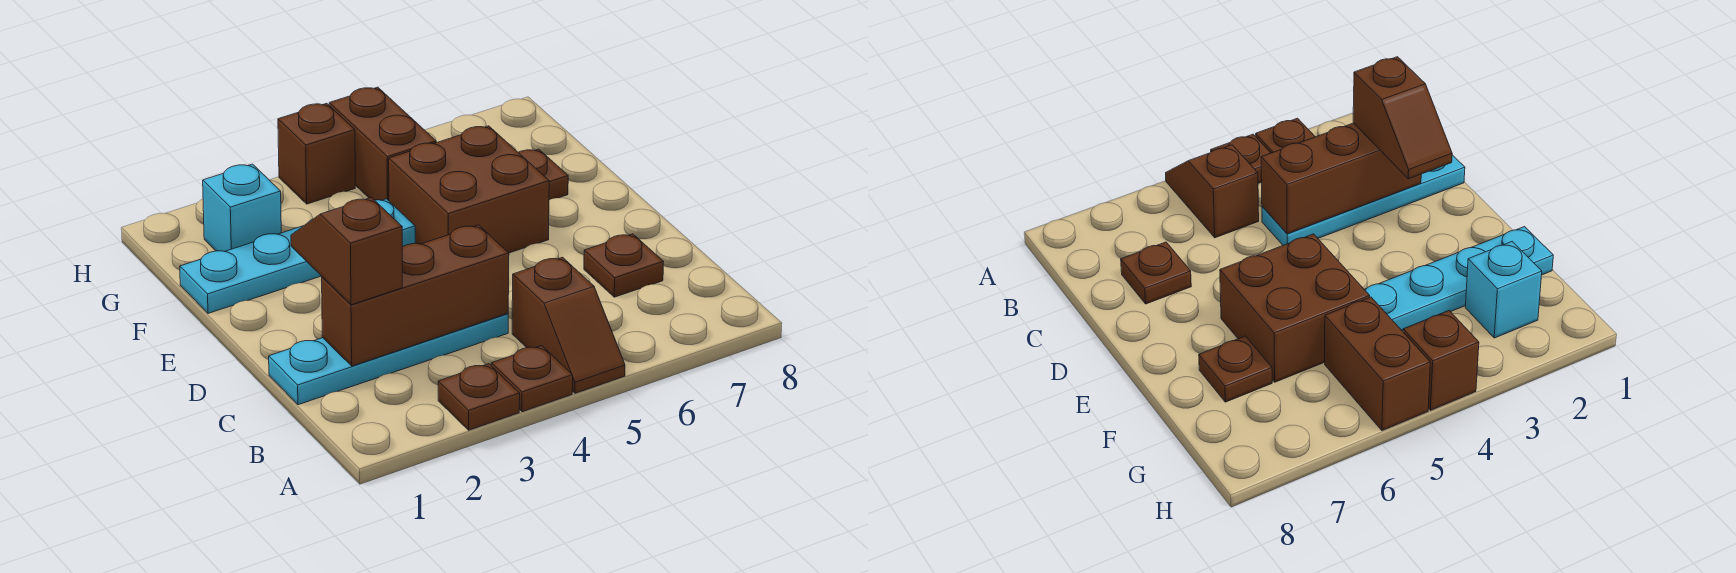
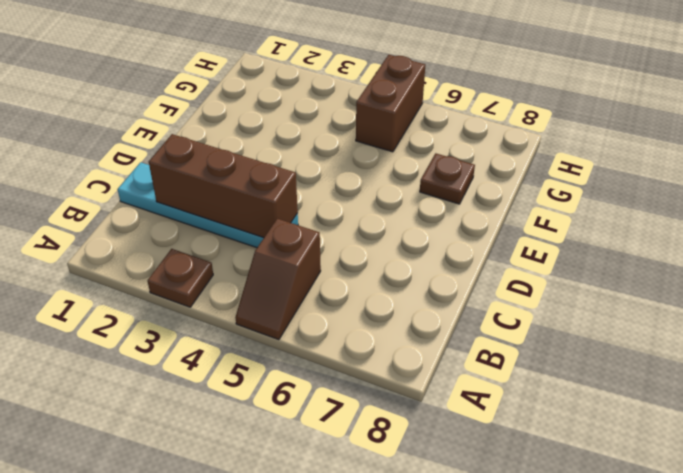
none -> brown 1x1 plate [491,346,573,412]
none -> brown 1x1 plate [584,234,663,297]
none -> brown 2x2 brick [389,126,549,253]

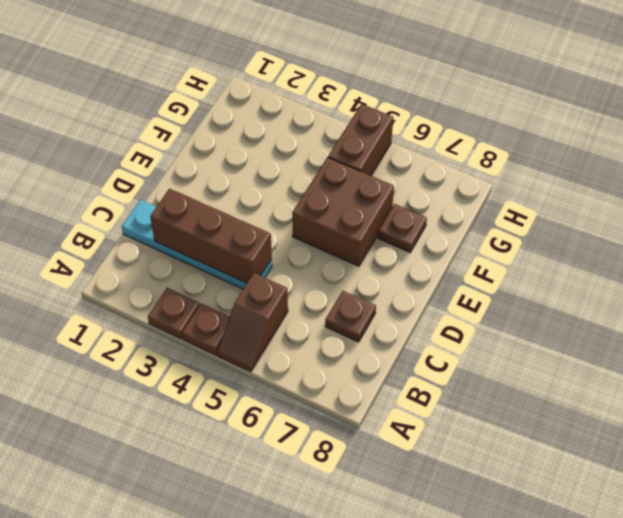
none -> cyan 1x4 plate [180,199,415,313]
none -> cyan 1x1 brick [203,164,281,252]
none -> brown 1x1 brick [278,103,355,204]

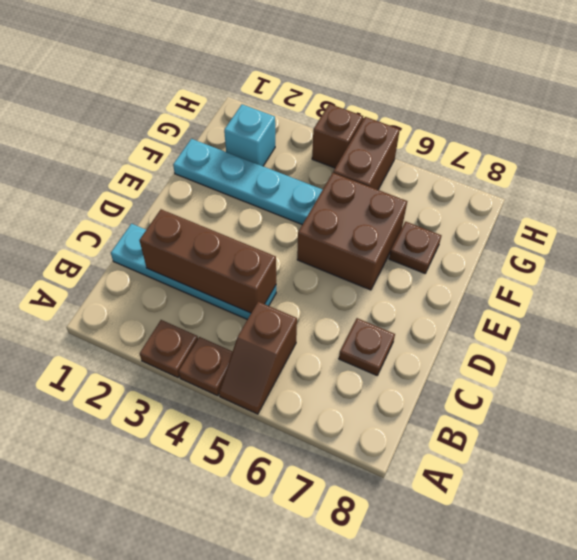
none -> brown 1x2 slope [291,198,402,305]

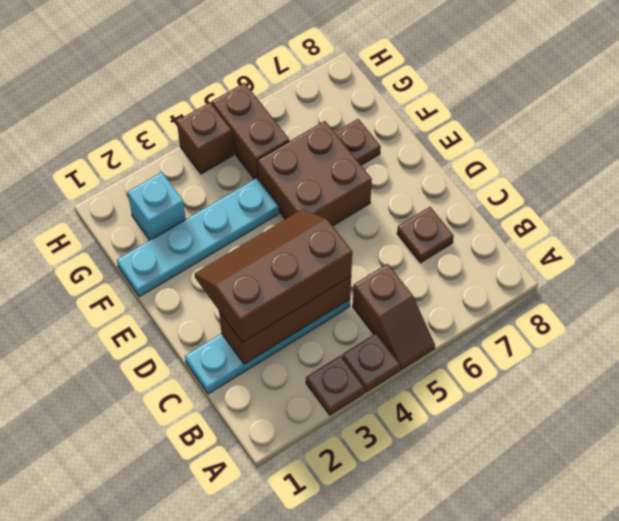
brown 2x3 slope [195,209,352,342] -> brown 1x2 slope [291,198,402,305]

